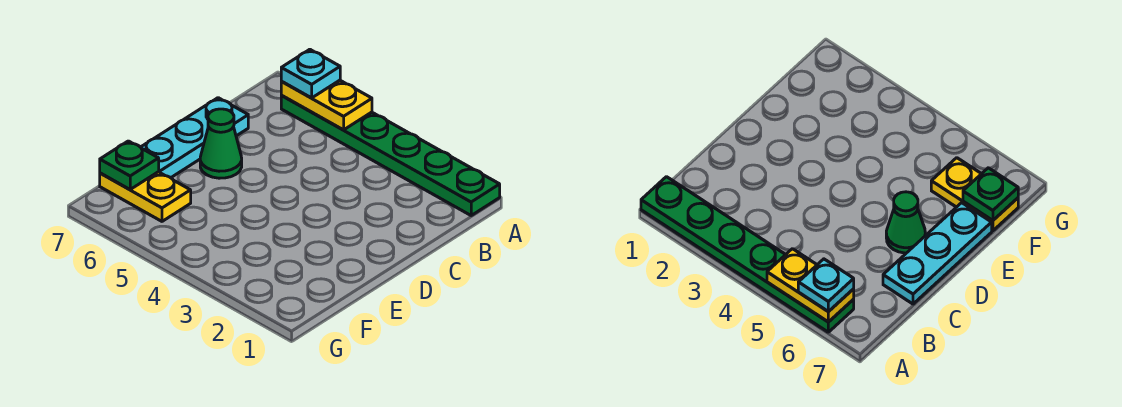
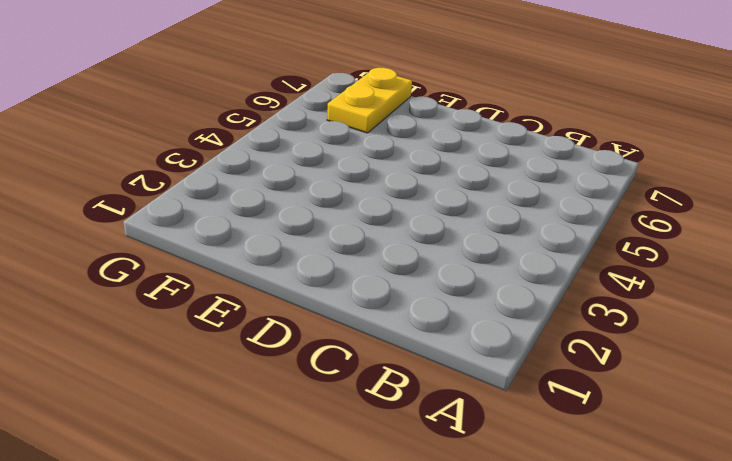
none -> green 1x6 plate [281,96,500,215]
none -> cyan 1x3 plate [141,98,248,178]

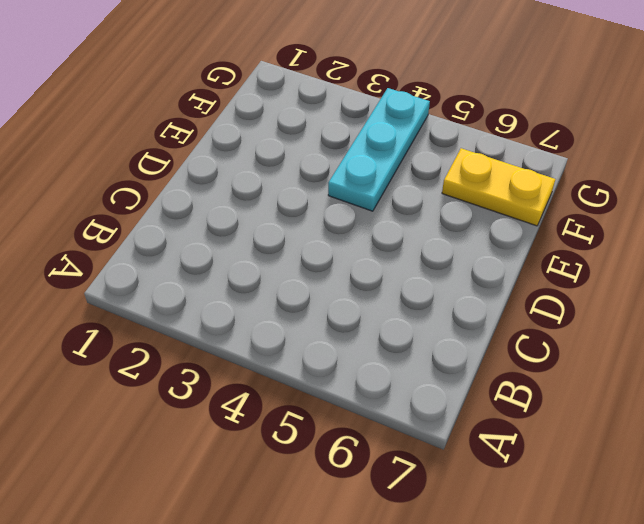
cyan 1x3 plate [328,88,430,211] -> cyan 1x3 plate moved to [141,98,248,178]
none -> green 1x6 plate [281,96,500,215]
none -> green 1x1 cone [200,109,242,178]

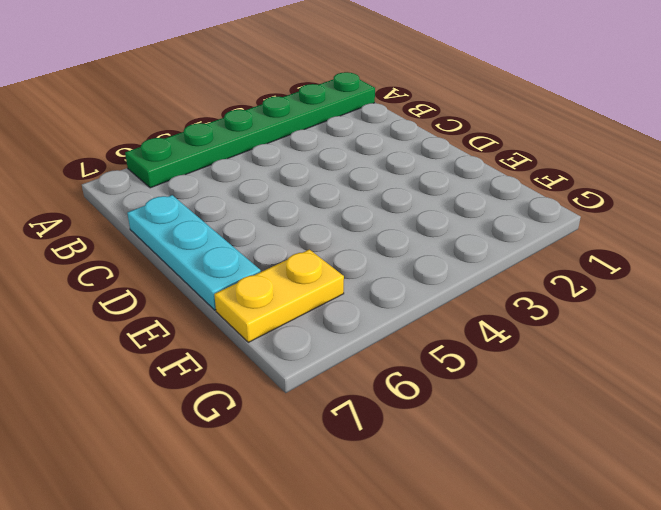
none -> green 1x1 cone [200,109,242,178]
none -> yellow 1x2 plate [281,80,372,130]

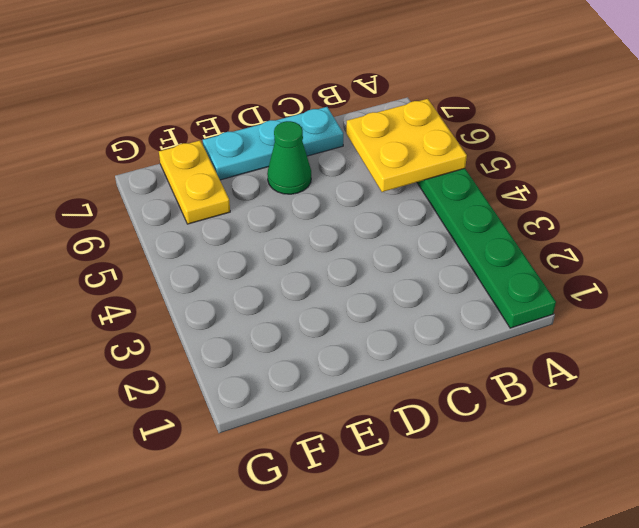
yellow 2x2 plate [346,99,467,192] -> yellow 1x2 plate [281,80,372,130]
none -> green 1x1 plate [100,141,159,190]
none -> cyan 1x1 plate [281,49,340,98]

